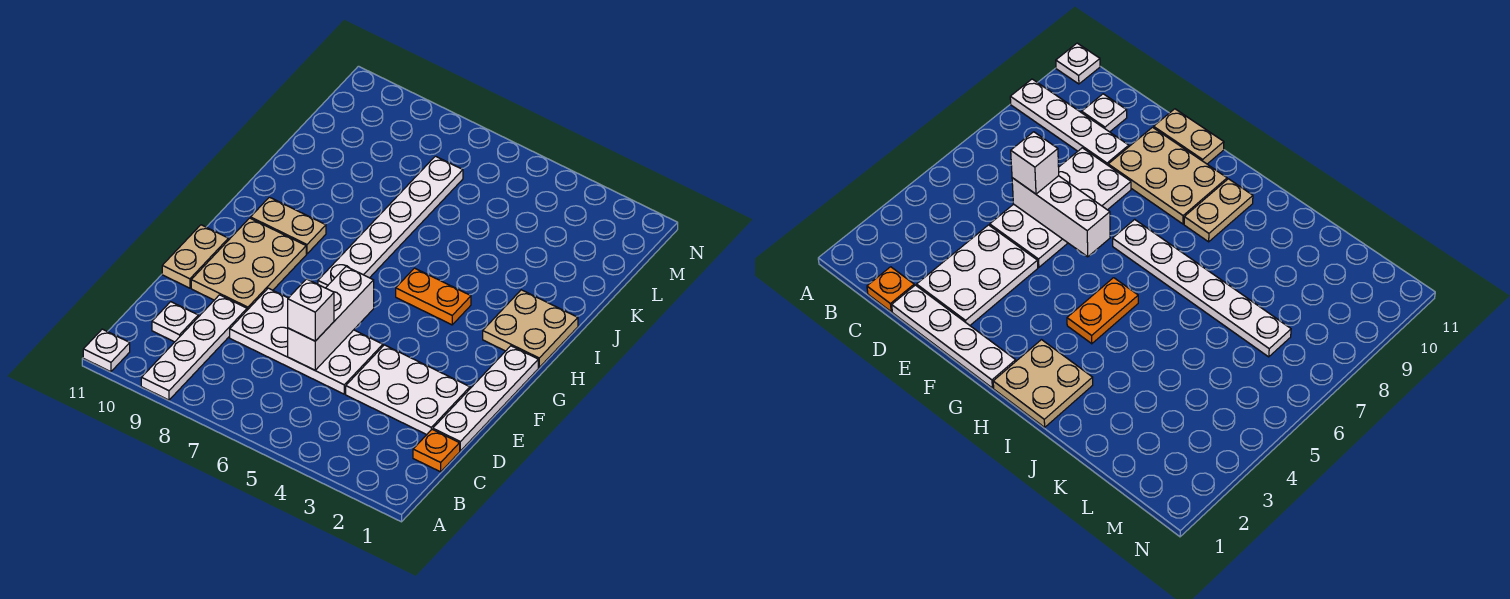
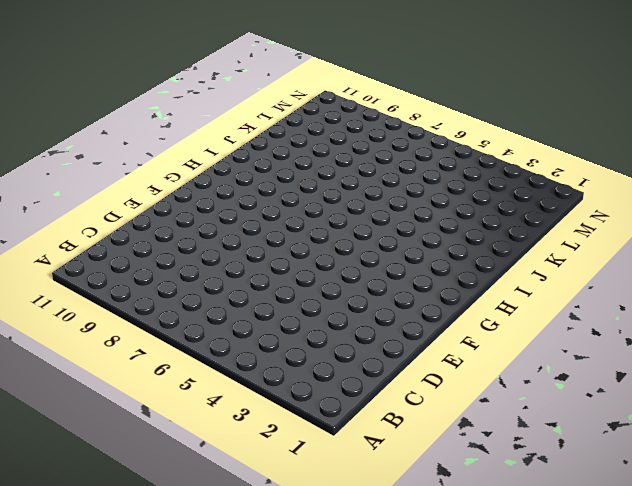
none -> white 1x4 plate [141,295,247,400]
none -> white 1x1 plate [83,329,130,372]
none -> orange 1x1 plate [413,430,460,472]

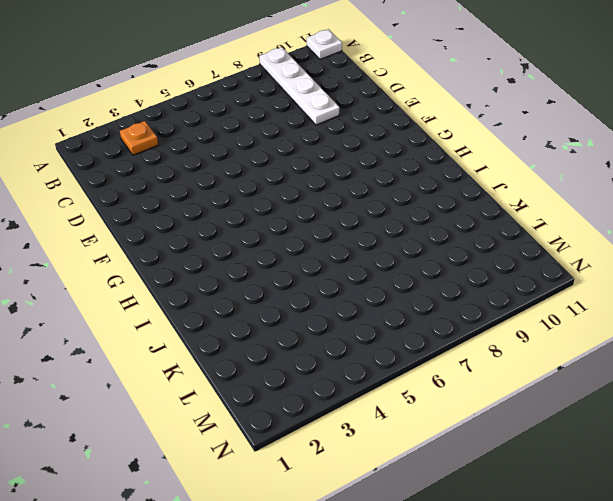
orange 1x1 plate [120,121,158,155] -> orange 1x1 plate moved to [413,430,460,472]
none -> white 1x1 plate [152,302,198,342]
none -> white 1x4 plate [433,346,538,451]
none -> white 2x3 plate [346,345,470,435]

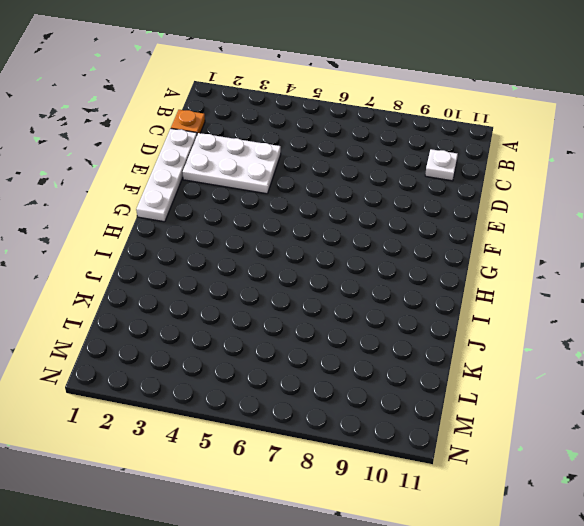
none -> white 1x4 plate [141,295,247,400]
none -> white 1x1 plate [83,329,130,372]
none -> white 2x4 plate [230,288,383,394]

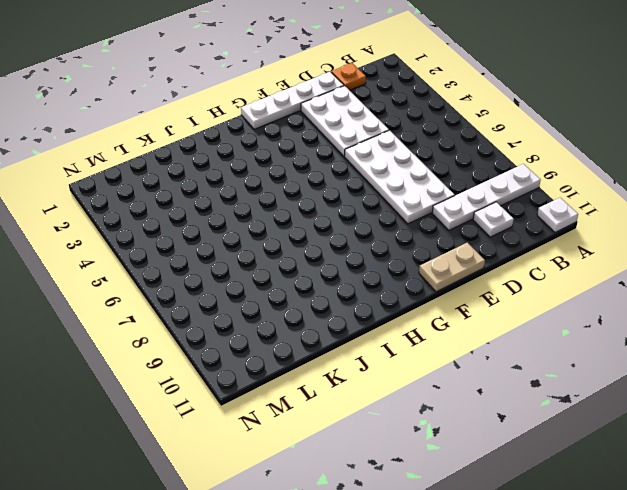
none -> tan 2x3 plate [191,218,306,310]
none -> white 1x6 plate [318,156,463,288]
none -> tan 2x2 plate [483,290,578,367]

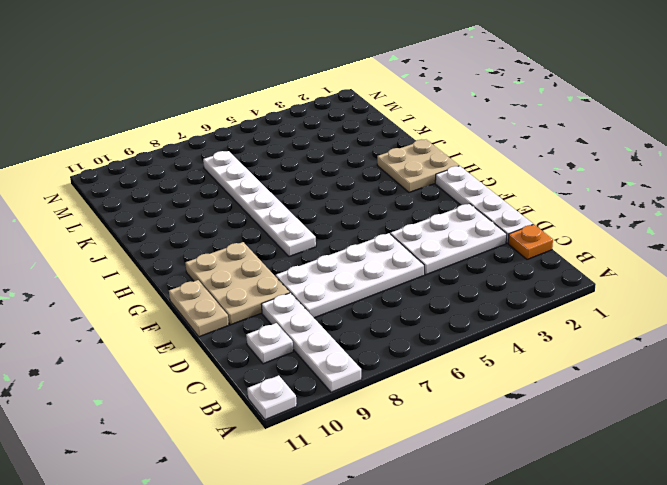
none -> orange 1x2 plate [396,268,471,325]
none -> tan 1x2 plate [251,197,326,254]
none -> white 1x3 brick [288,267,374,370]

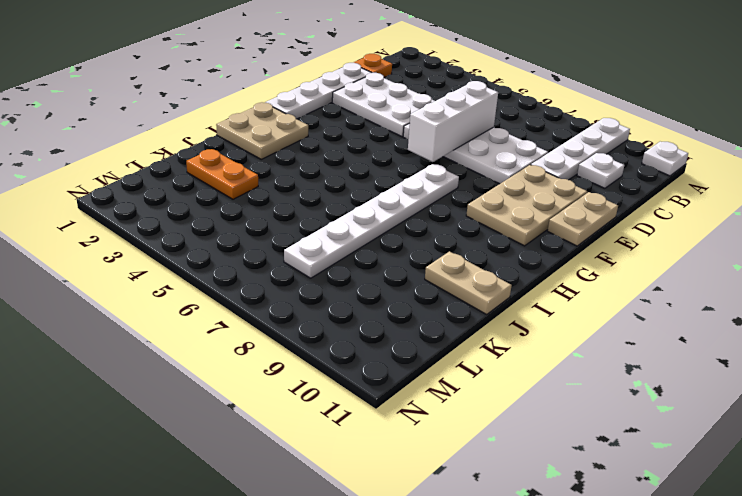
tan 1x2 plate [425,251,512,314] -> tan 1x2 plate moved to [251,197,326,254]
orange 1x2 plate [186,149,258,199] -> orange 1x2 plate moved to [396,268,471,325]
none -> white 1x1 brick [288,279,334,341]

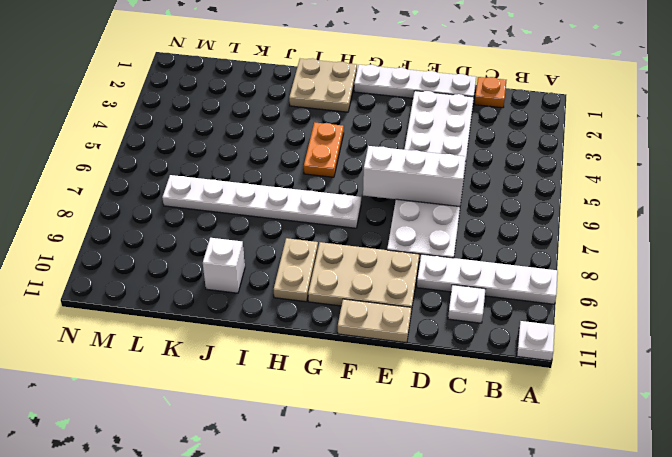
white 1x1 brick [203,238,245,293] -> white 1x1 brick moved to [288,279,334,341]

